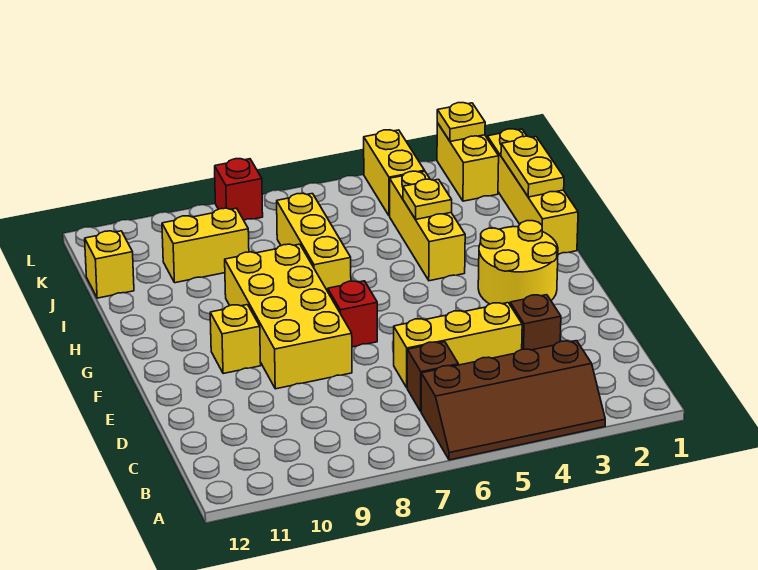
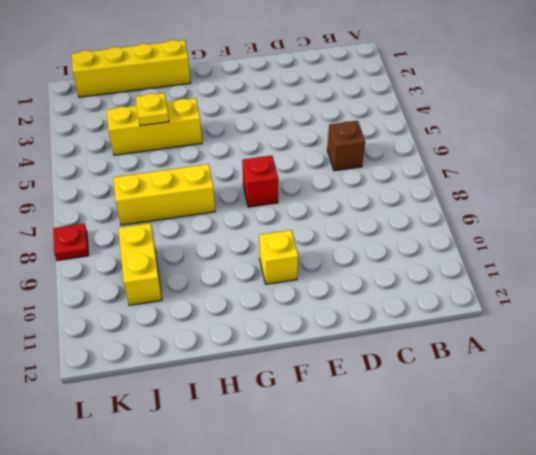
red 1x1 plate [53,224,89,260] -> red 1x1 brick [215,159,263,220]
none -> brown 2x4 slope [421,341,605,460]
none -> brown 1x1 brick [510,295,561,350]
none -> yellow 1x3 brick [394,303,522,387]

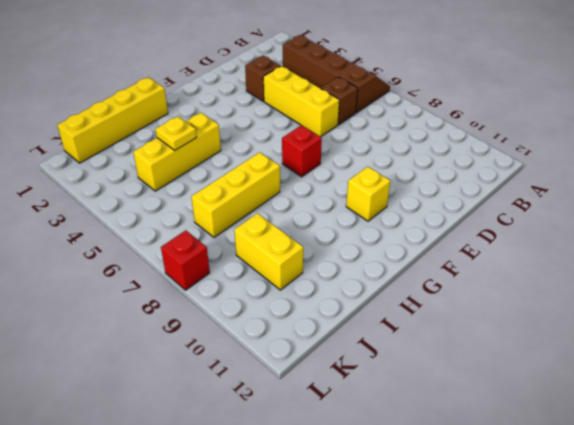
none -> yellow 2x4 brick [225,244,352,389]
none -> yellow 2x2 round brick [478,221,558,304]
none -> yellow 1x1 brick [85,231,134,298]

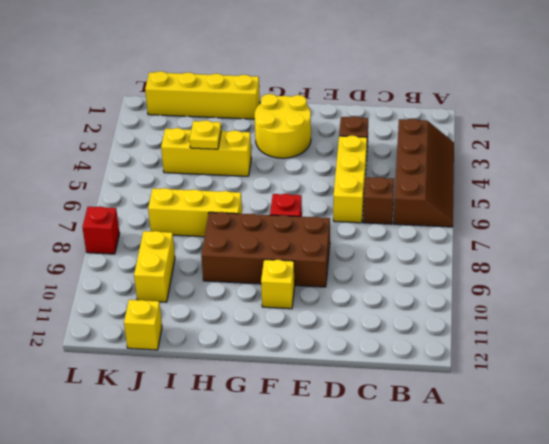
brown 2x4 brick [201,212,330,287] -> yellow 2x4 brick [225,244,352,389]
none -> yellow 1x2 brick [437,123,499,201]
none -> yellow 1x2 brick [364,130,425,216]
none -> yellow 1x2 plate [501,136,564,197]

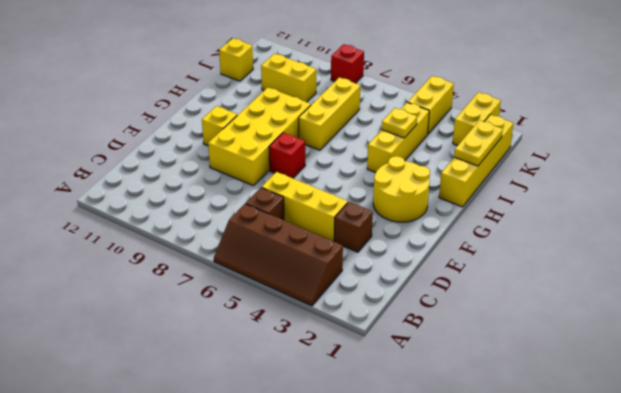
none -> yellow 1x1 plate [437,103,485,142]

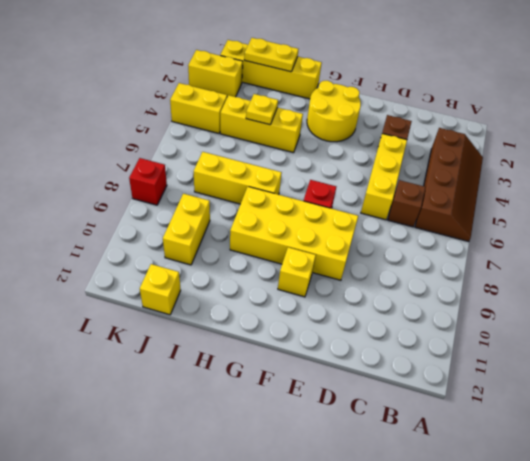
none -> yellow 1x1 plate [437,103,485,142]

